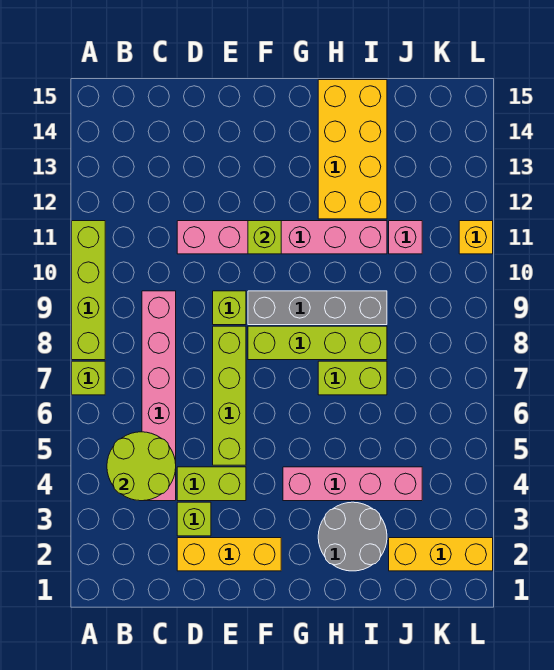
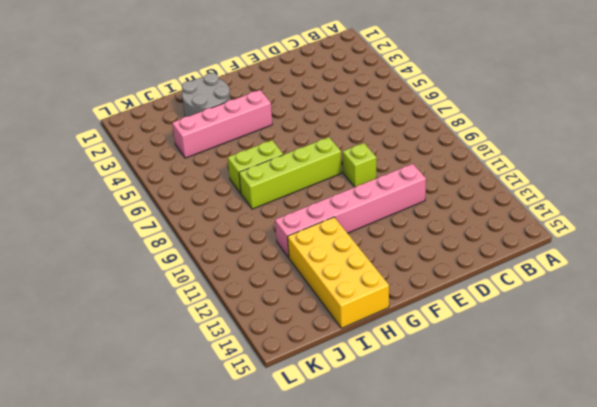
none -> lime 1x1 brick [72,361,105,395]
none -> lime 1x4 brick [72,221,105,360]
none -> pink 1x6 brick [142,291,176,501]

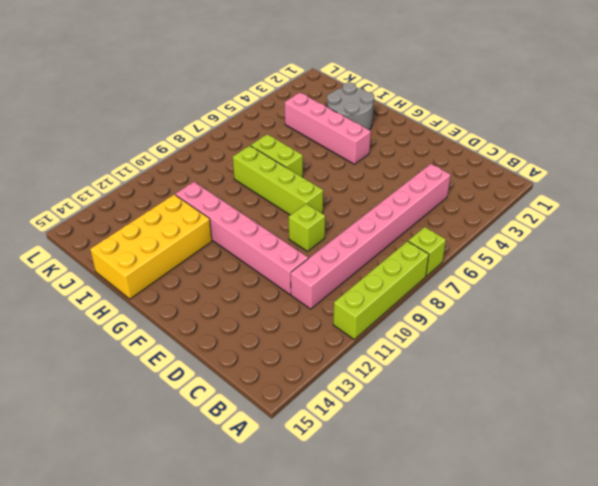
pink 1x8 brick [291,164,451,309] -> pink 1x6 brick [142,291,176,501]
none -> yellow 1x3 brick [177,538,281,571]
none -> lime 1x1 brick [177,502,211,536]
none -> lime 1x2 brick [177,467,246,501]

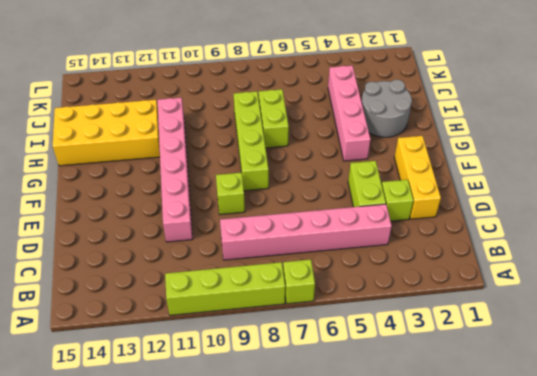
none -> lime 1x4 brick [213,326,246,465]
none -> grey 1x4 brick [248,291,387,325]
none -> yellow 1x3 brick [389,538,493,571]

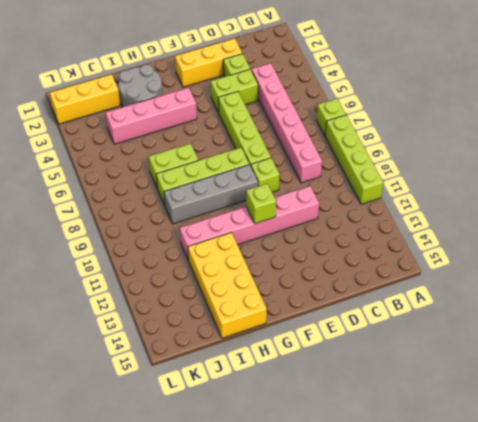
none -> pink 1x1 brick [389,221,422,254]
none -> yellow 1x1 brick [459,221,493,254]
none -> lime 2x2 round brick [107,432,176,501]

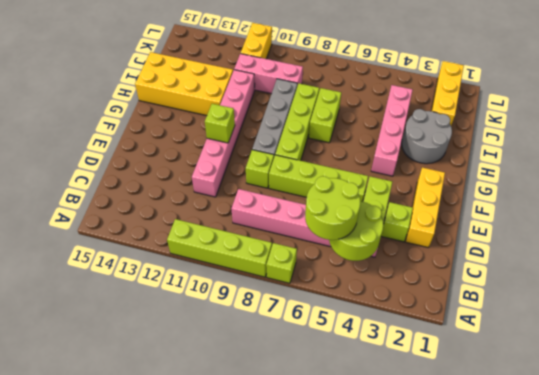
lime 2x2 round brick [305,176,360,240] -> none
pink 1x3 brick [234,54,303,94] -> pink 1x1 brick [389,221,422,254]
yellow 1x2 brick [241,23,272,59] -> yellow 1x1 brick [459,221,493,254]

